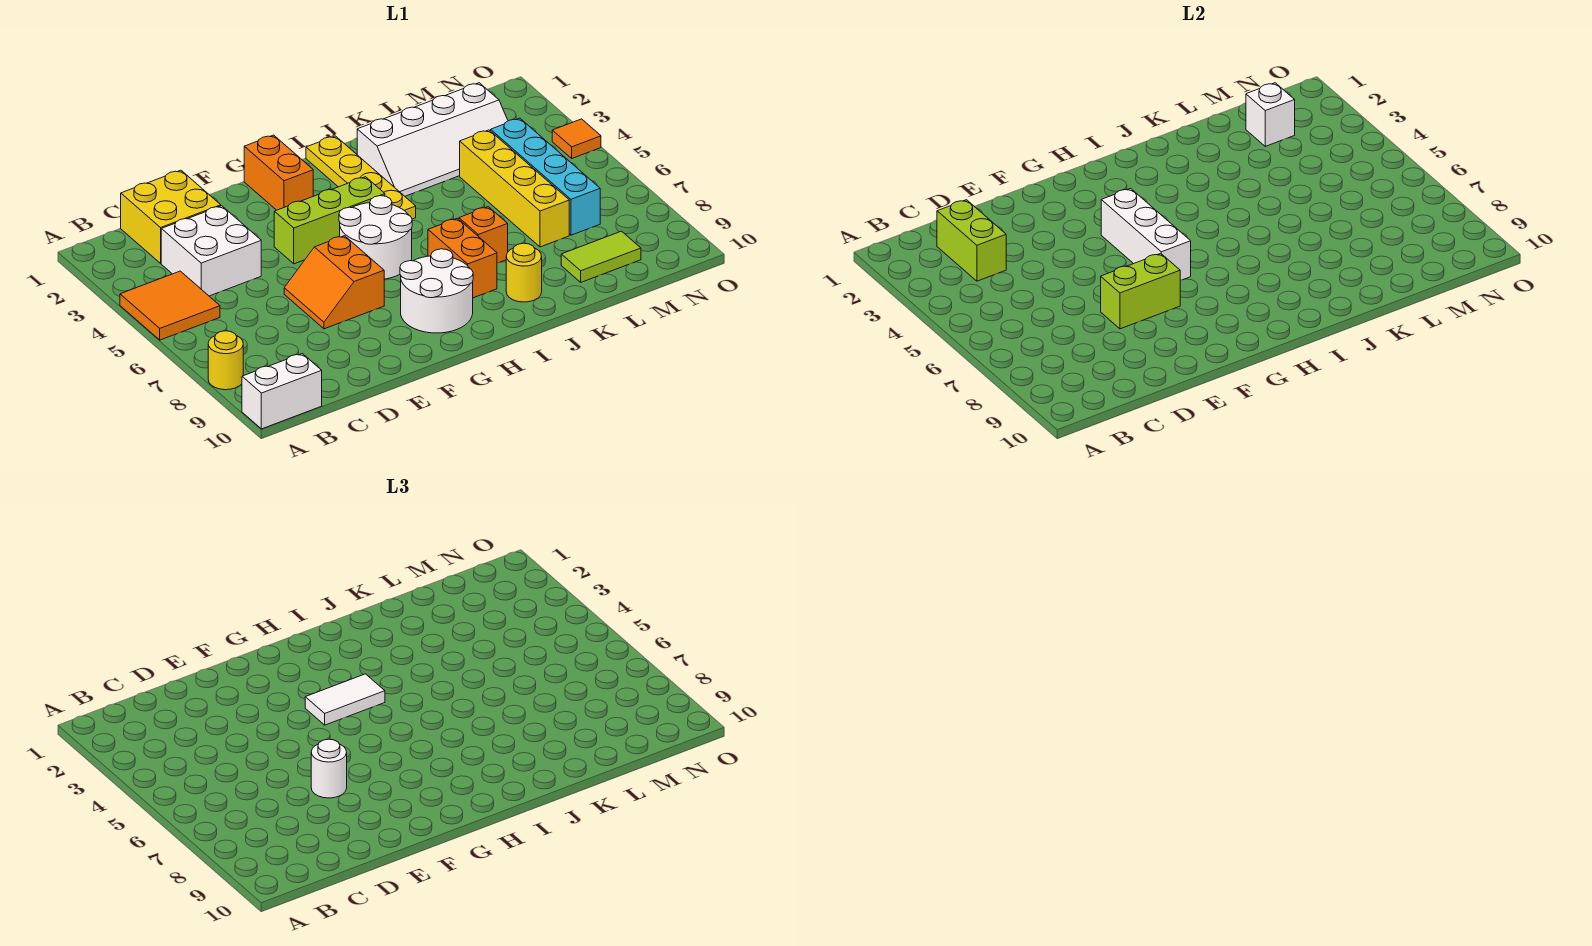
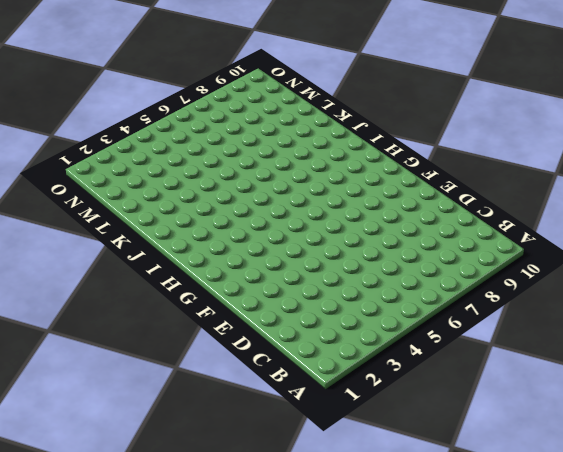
none -> orange 2x2 tile [120,271,220,340]
none -> yellow 1x1 round brick [208,331,243,390]
none -> white 1x2 brick [242,354,322,429]

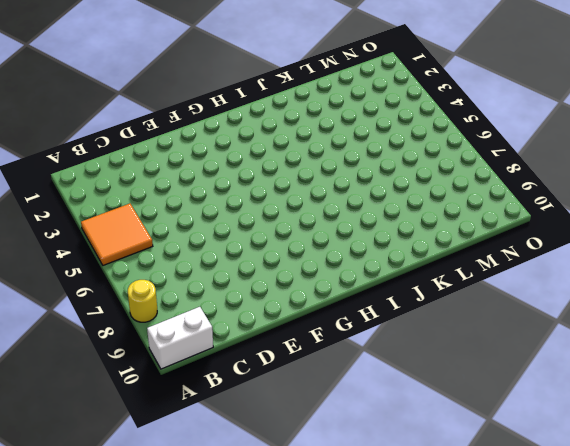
none -> yellow 2x2 brick [121,170,221,263]
none -> white 2x2 brick [161,206,261,296]
none -> orange 2x2 slope [284,236,384,329]

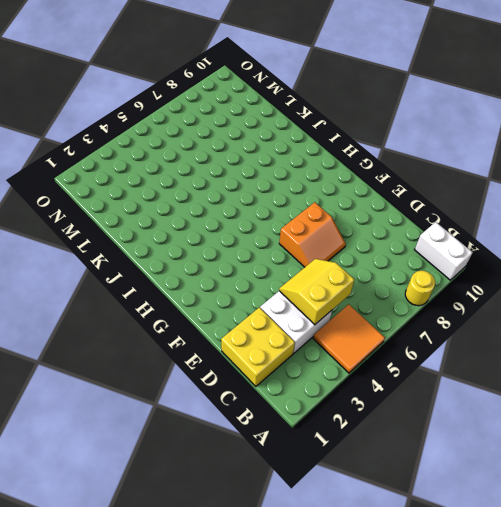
yellow 2x2 slope [279,259,354,325] -> none
none -> lime 1x3 brick [274,177,385,264]
none -> orange 1x2 brick [244,135,313,210]
none -> white 2x2 round brick [339,196,412,279]

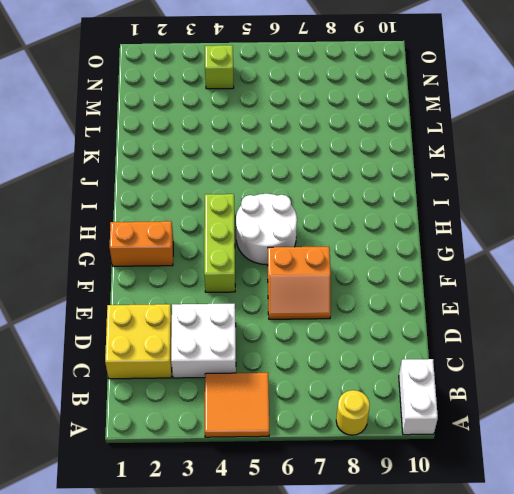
lime 1x1 brick [205,45,234,89] -> none
none -> white 2x2 round brick [400,249,473,333]
none -> yellow 1x4 plate [306,136,416,219]
none -> orange 1x2 brick [428,218,497,298]

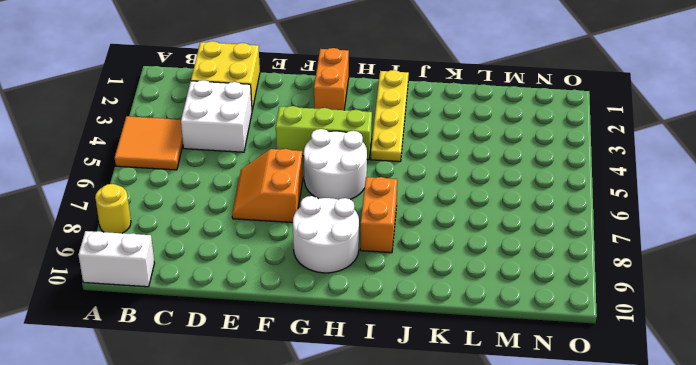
none -> white 2x4 slope [357,83,508,196]
none -> orange 1x1 brick [459,207,508,263]
none -> yellow 1x1 round brick [506,243,542,302]

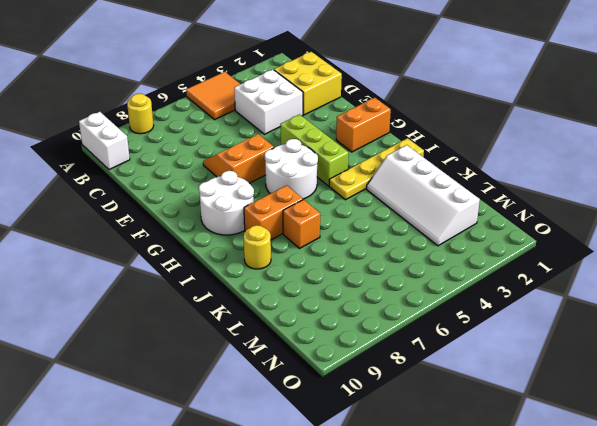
none -> yellow 1x4 brick [460,130,569,247]
none -> lime 1x2 tile [561,231,641,282]
none -> cyan 1x4 brick [491,118,600,235]

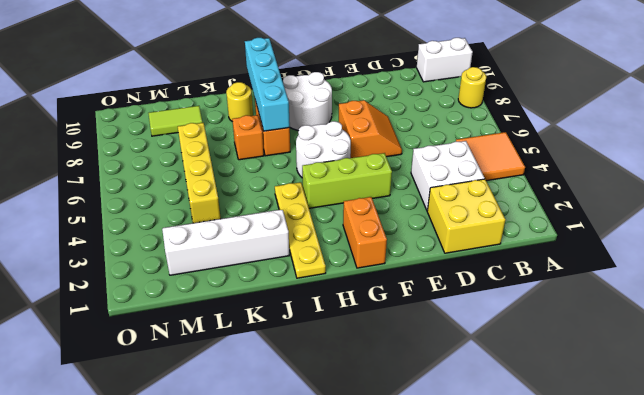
cyan 1x4 brick [245,38,290,131] -> cyan 1x4 brick moved to [491,118,600,235]
none -> orange 1x1 tile [552,119,601,158]
none -> lime 1x2 brick [937,200,1006,281]
none -> lime 1x2 brick [1101,253,1180,329]

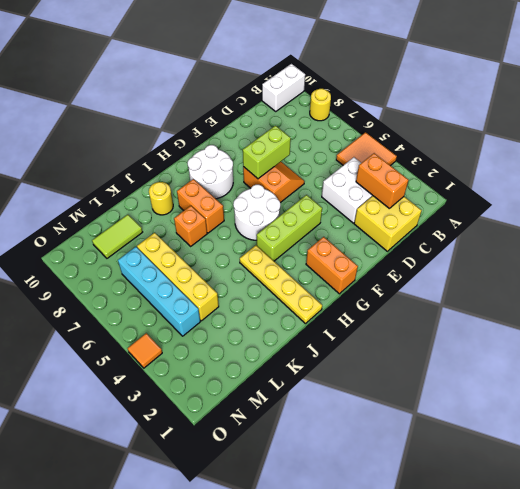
orange 1x2 brick [356,153,409,209] -> lime 1x2 brick [937,200,1006,281]
none -> white 2x4 slope [357,83,508,196]
none -> white 1x3 brick [1101,188,1191,280]
none -> white 1x1 brick [1246,83,1295,146]

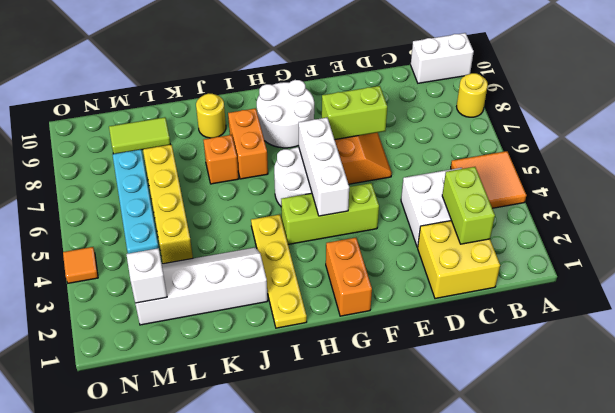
none -> white 1x1 round brick [311,739,347,798]
none -> white 1x2 tile [305,674,385,725]

